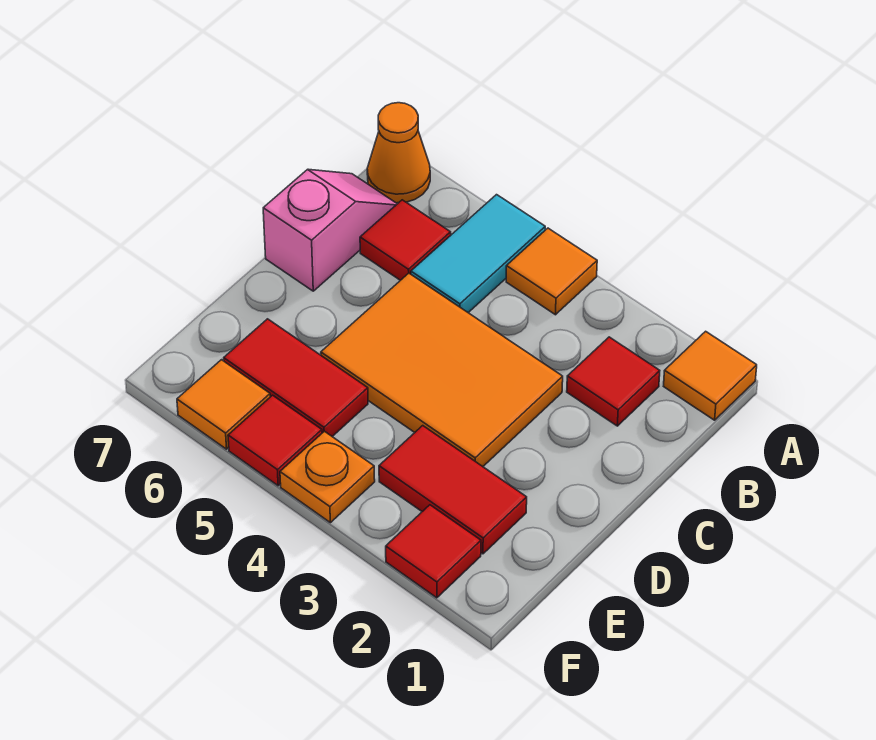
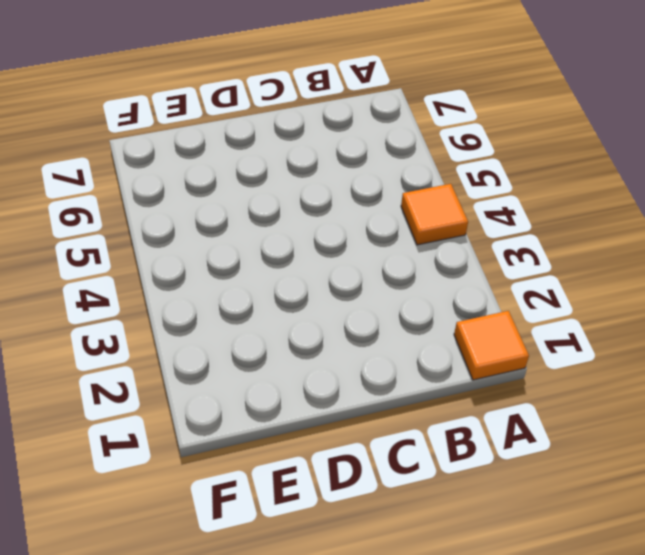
none -> cyan 1x2 tile [411,195,545,313]
none -> orange 1x1 cone [367,103,430,203]
none -> red 1x1 tile [567,337,660,426]

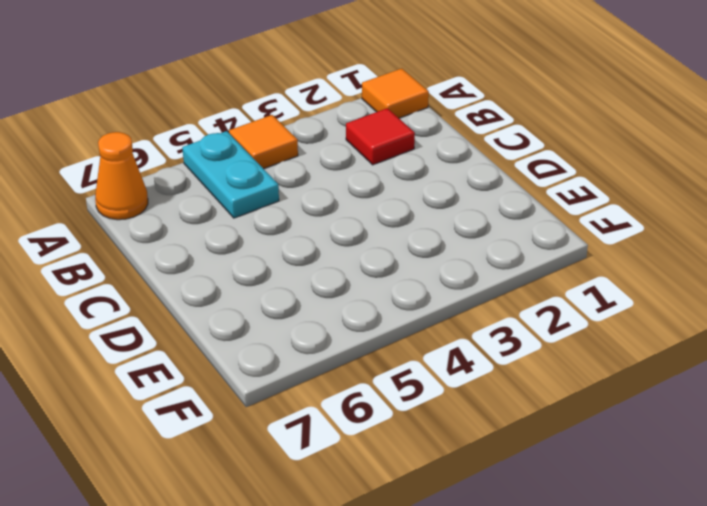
cyan 1x2 plate [182,131,279,218] -> cyan 1x2 tile [411,195,545,313]
none -> red 1x1 tile [360,200,451,280]
none -> pink 1x2 slope [263,169,397,291]
none -> orange 2x3 tile [321,273,563,466]

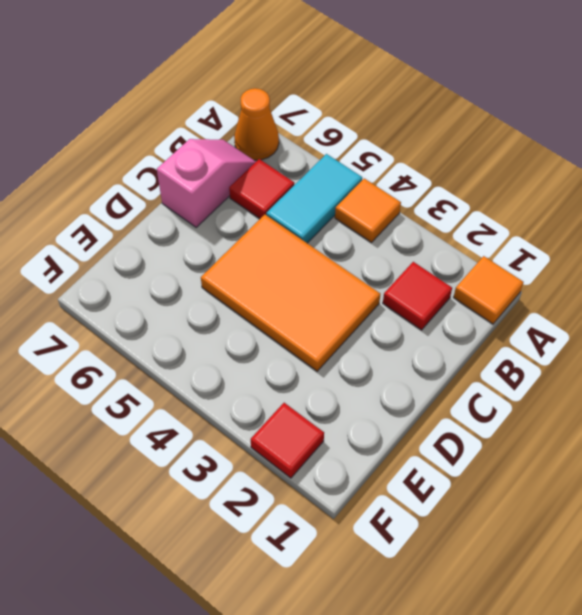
none -> red 1x2 tile [379,426,527,554]
none -> red 1x2 tile [224,319,368,436]
none -> orange 1x1 plate [280,431,375,523]

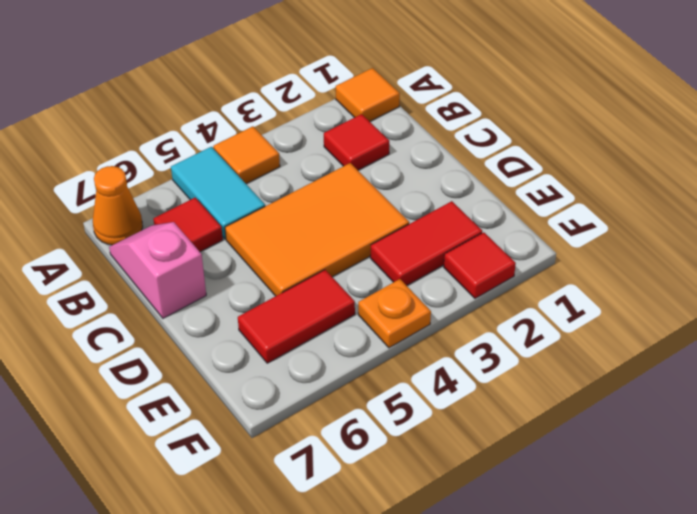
none -> red 1x1 tile [228,395,322,486]
none -> orange 1x1 tile [177,360,270,449]

